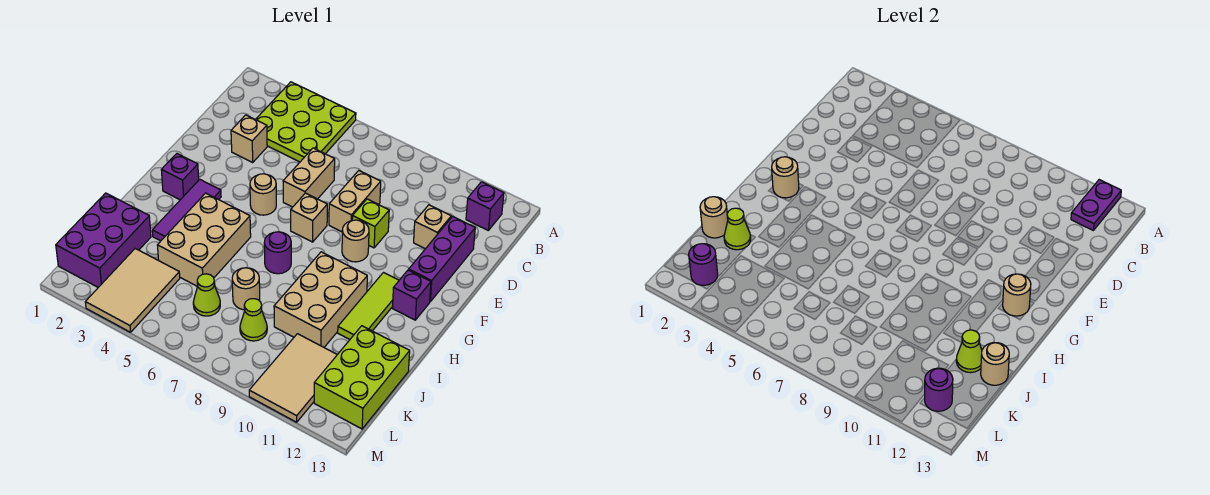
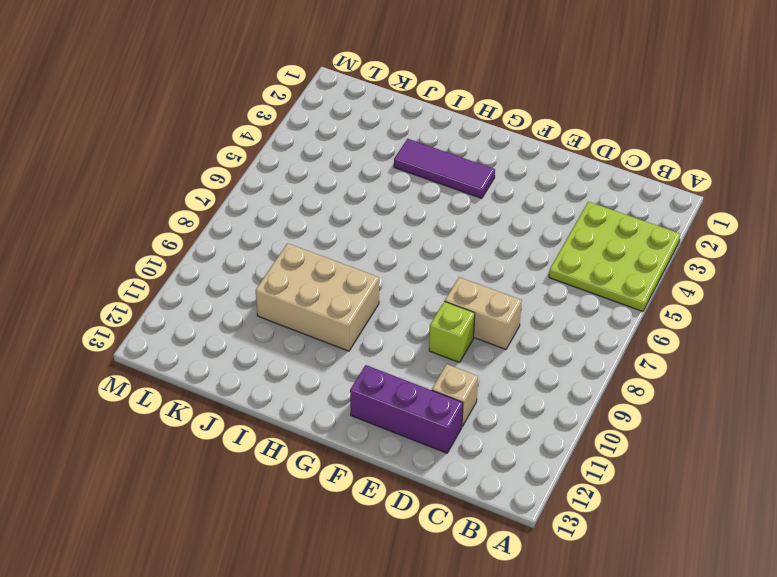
none -> purple 1x1 brick [466,182,504,230]
none -> tan 1x1 brick [231,115,267,162]
none -> tan 1x2 brick [283,148,335,207]
none -> tan 1x1 round brick [250,174,276,215]

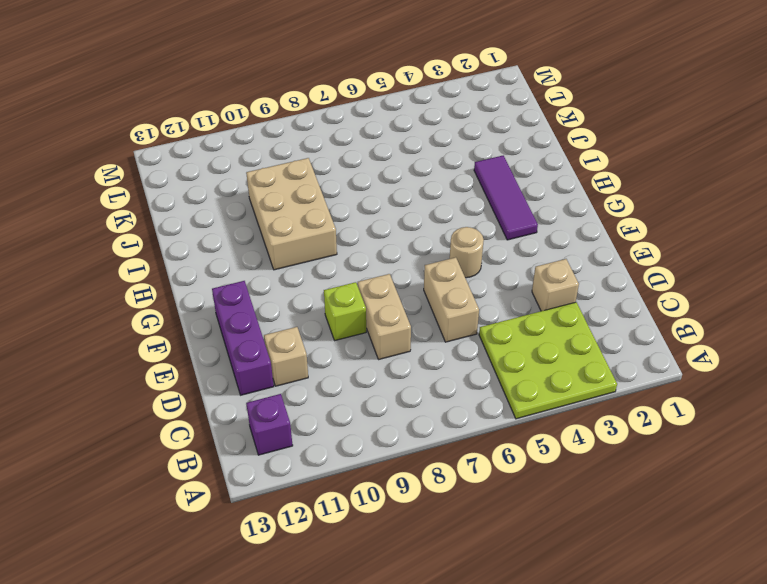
none -> tan 1x1 brick [291,193,327,242]
none -> tan 1x1 round brick [342,220,369,262]
none -> purple 1x1 brick [161,154,199,200]
none -> lime 1x3 tile [338,273,399,339]

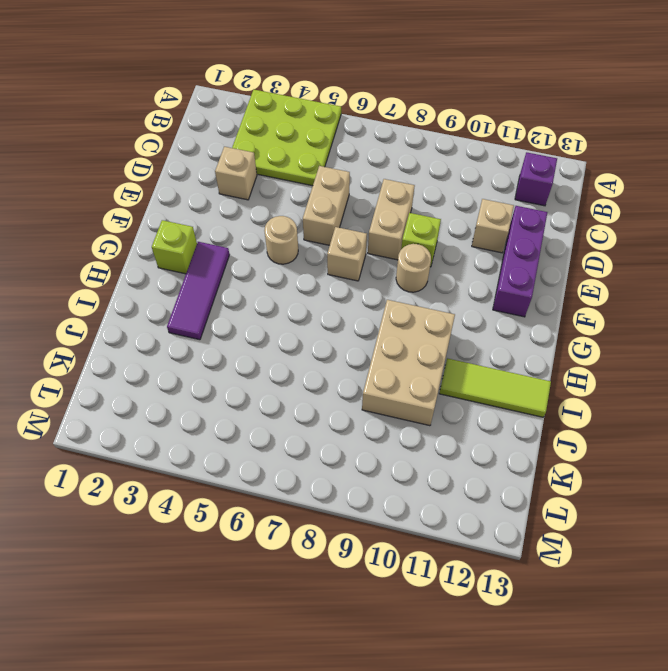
lime 1x1 brick [152,220,197,274] -> purple 1x1 brick [161,154,199,200]
lime 1x3 tile [439,358,551,417] -> lime 1x3 tile turned to [338,273,399,339]
none -> purple 1x1 brick [393,270,431,320]
none -> tan 2x3 brick [157,193,251,286]
none -> purple 1x1 round brick [264,232,291,274]
none -> purple 2x3 brick [56,193,151,287]

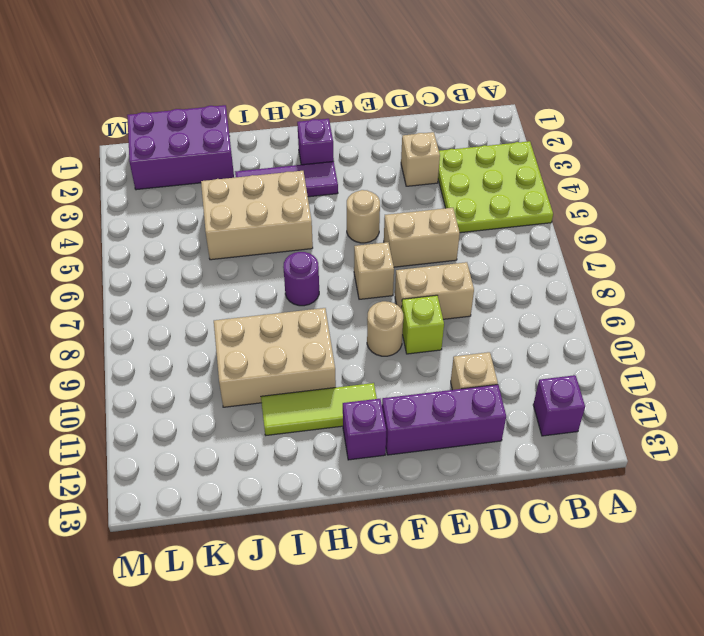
none -> tan 1x1 round brick [232,268,260,310]
none -> lime 2x3 brick [314,326,410,429]
none -> tan 2x3 tile [85,249,180,332]
none -> lime 1x1 cone [193,274,220,316]

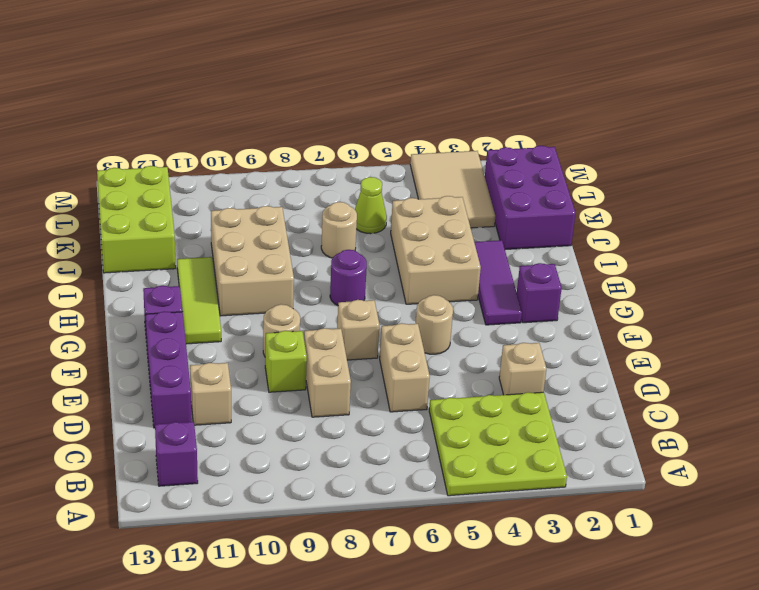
none -> lime 1x1 cone [240,299,267,341]
none -> tan 2x3 tile [249,334,337,422]
none -> purple 1x2 plate [1071,180,1121,230]
none -> tan 1x1 round brick [772,157,799,198]

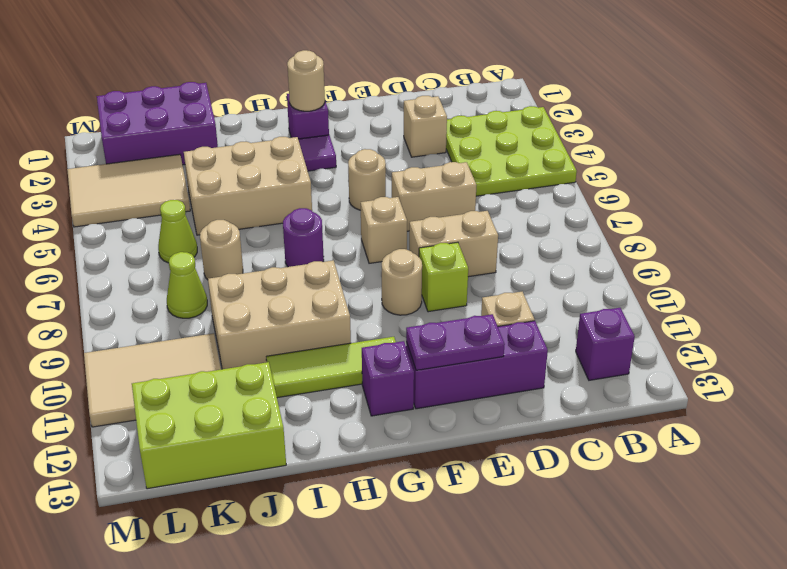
purple 1x2 plate [406,314,505,370] -> purple 1x2 plate moved to [1071,180,1121,230]
none -> tan 1x1 round brick [1003,274,1031,316]
none -> tan 1x1 round brick [700,197,728,238]
none -> lime 1x1 cone [724,208,751,250]
none -> lime 1x1 cone [956,330,982,373]

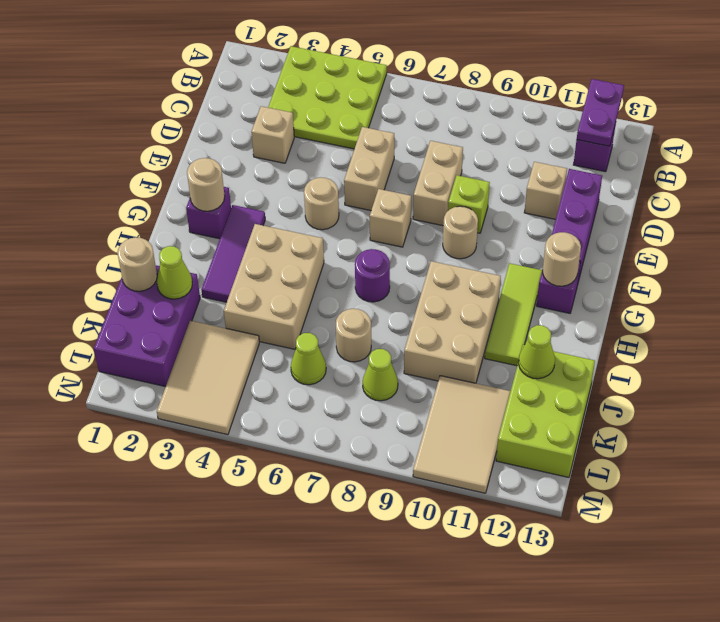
none -> tan 1x1 round brick [981,343,1009,385]
none -> purple 1x1 round brick [689,244,718,285]
none -> purple 1x1 round brick [925,368,953,411]

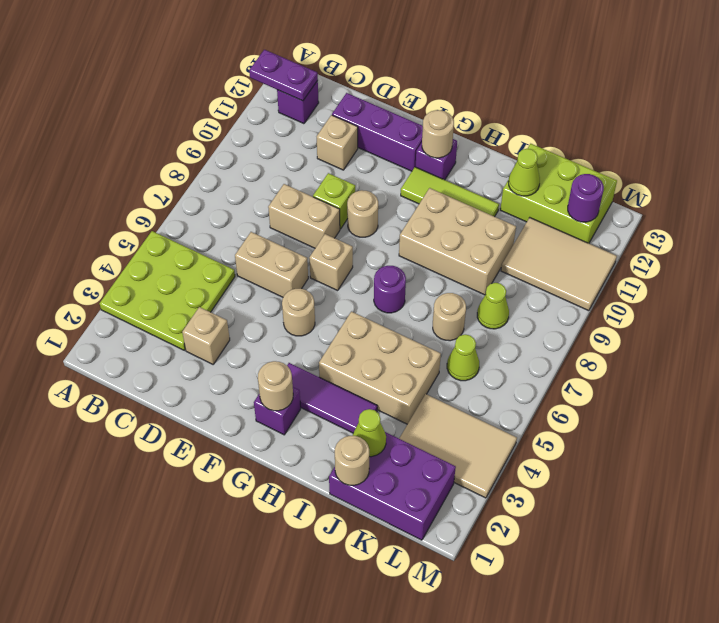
none -> tan 1x1 round brick [981,343,1009,385]
none -> purple 1x1 round brick [689,244,718,285]

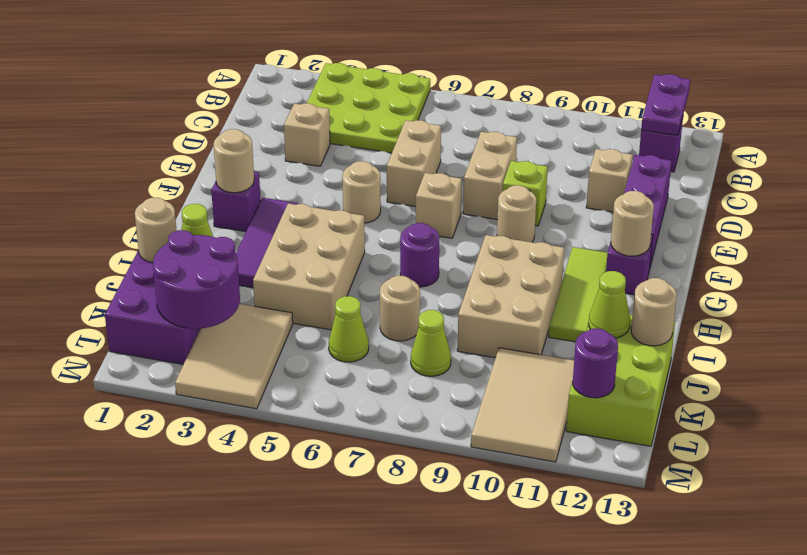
purple 2x2 round brick [153,230,240,329] -> purple 1x1 round brick [689,244,718,285]

